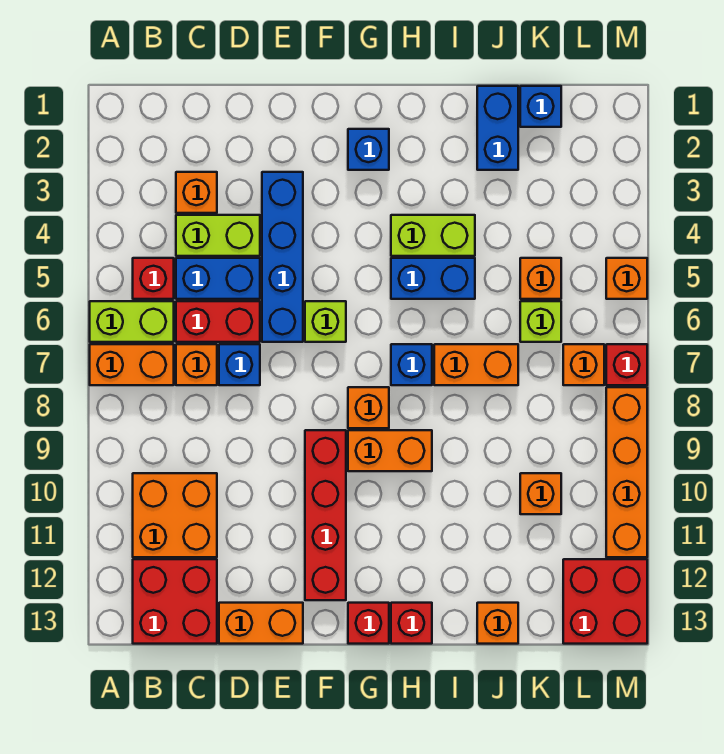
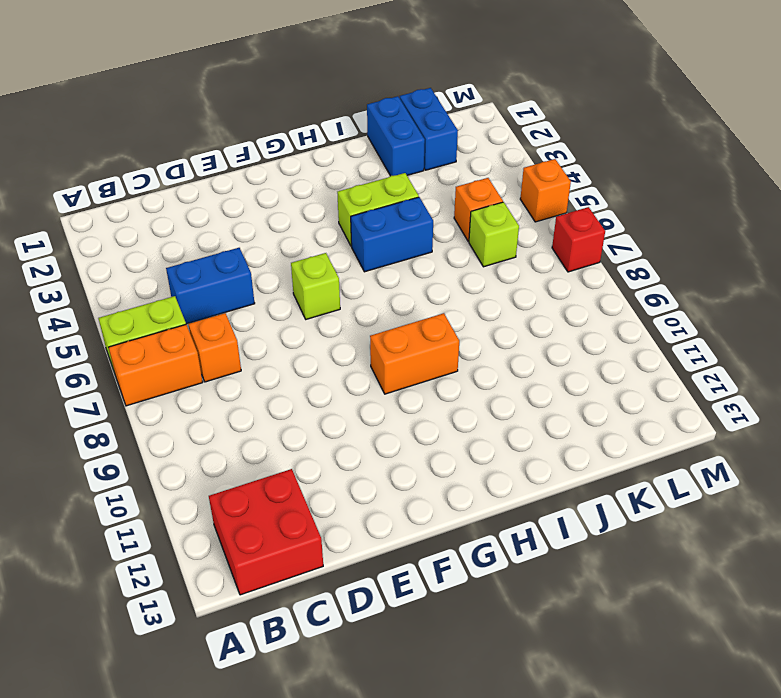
blue 1x2 brick [400,88,458,170] -> blue 1x1 brick [520,86,561,127]
none -> red 1x1 brick [133,258,174,299]
none -> orange 2x2 brick [133,473,217,557]
none -> orange 1x1 brick [176,172,217,213]
none -> lime 1x2 brick [176,215,260,256]

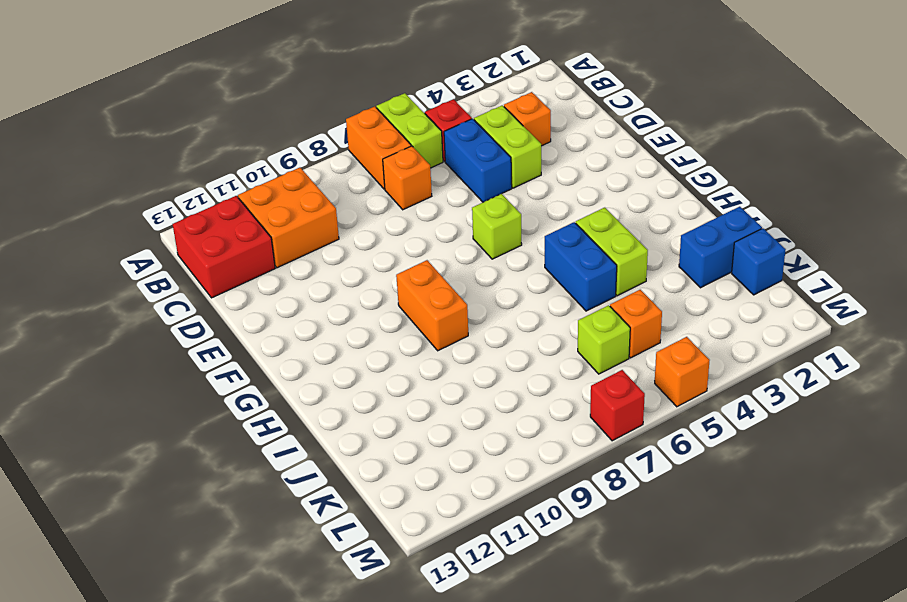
none -> red 1x2 brick [176,301,260,342]
none -> blue 1x1 brick [219,344,260,385]
none -> orange 1x2 brick [219,603,303,644]
none -> blue 1x4 brick [262,172,303,342]

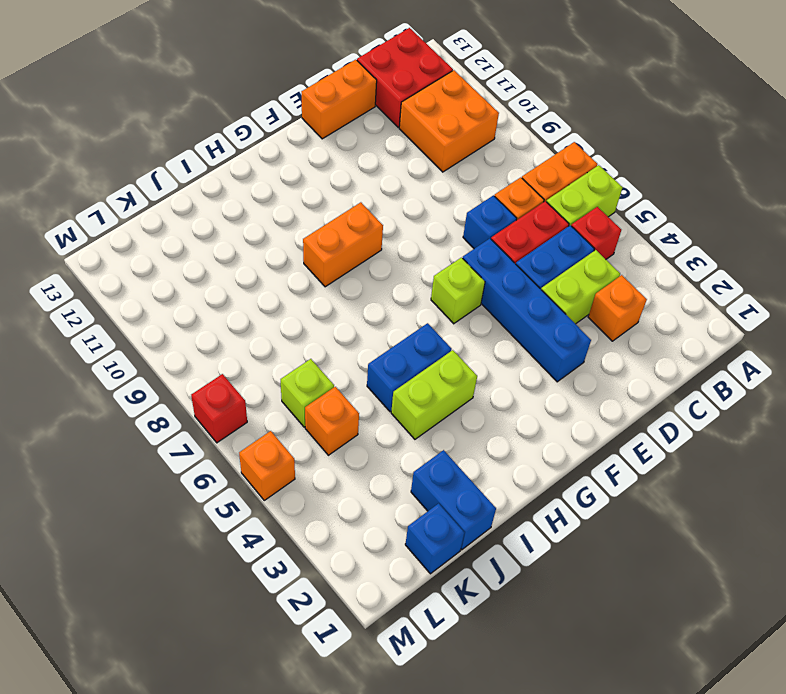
none -> red 1x4 brick [305,430,346,600]
none -> blue 1x1 brick [348,129,389,170]
none -> orange 1x1 brick [348,387,389,428]
none -> red 1x1 brick [348,603,389,644]

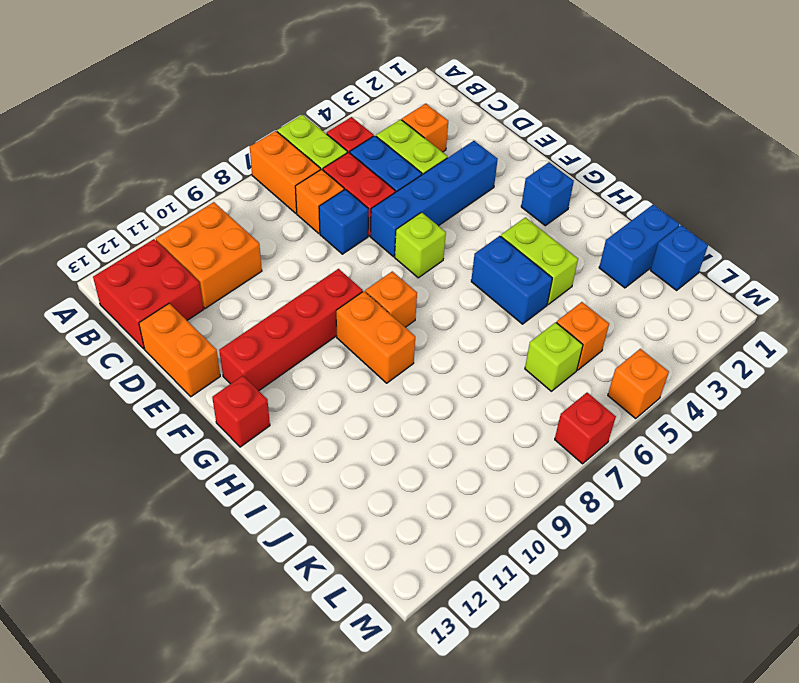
none -> blue 1x1 brick [391,344,432,385]
none -> red 1x1 brick [391,603,432,644]
none -> orange 1x2 brick [434,344,518,385]
none -> orange 1x1 brick [477,603,518,644]

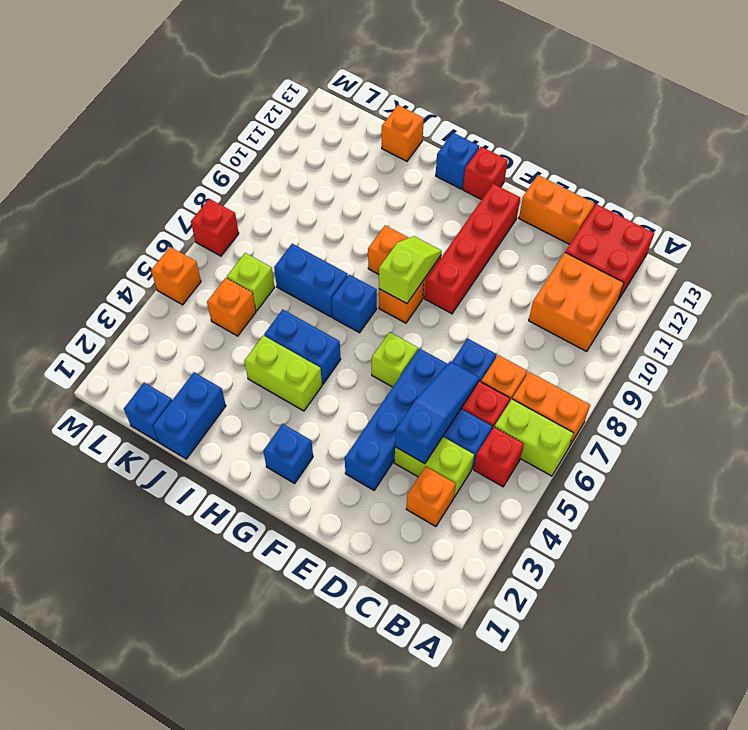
blue 1x3 slope [395,361,480,464] -> none
lime 1x2 slope [379,236,442,304] -> none
blue 1x1 brick [436,133,479,189] -> red 1x1 brick [391,603,432,644]
blue 1x2 brick [274,244,348,317] -> orange 1x2 brick [434,344,518,385]
none -> orange 1x1 brick [520,473,561,514]
none -> orange 1x1 brick [563,344,604,385]
none -> red 2x2 brick [563,559,647,644]
none -> orange 1x4 brick [606,387,647,557]

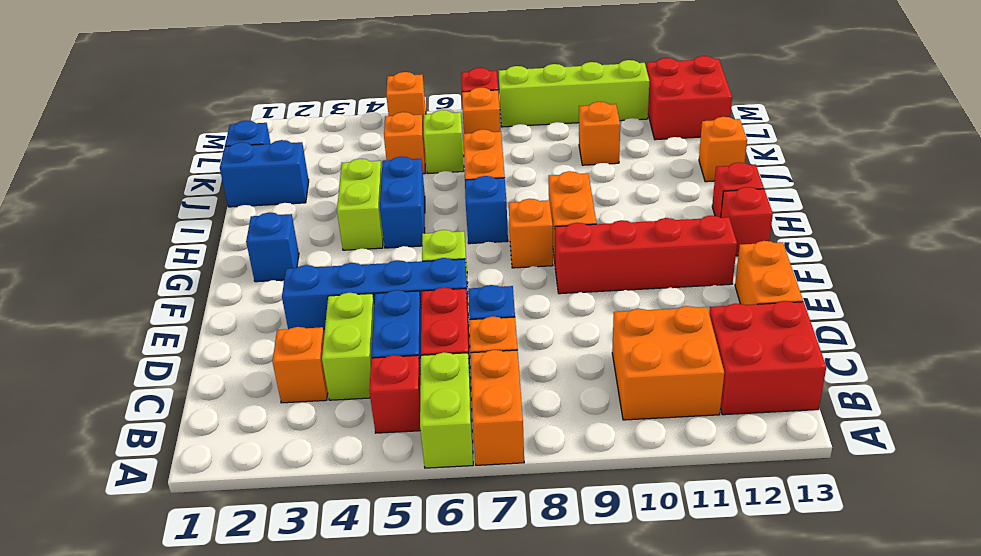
lime 1x4 brick [499,60,649,127] -> orange 1x4 brick [606,387,647,557]

